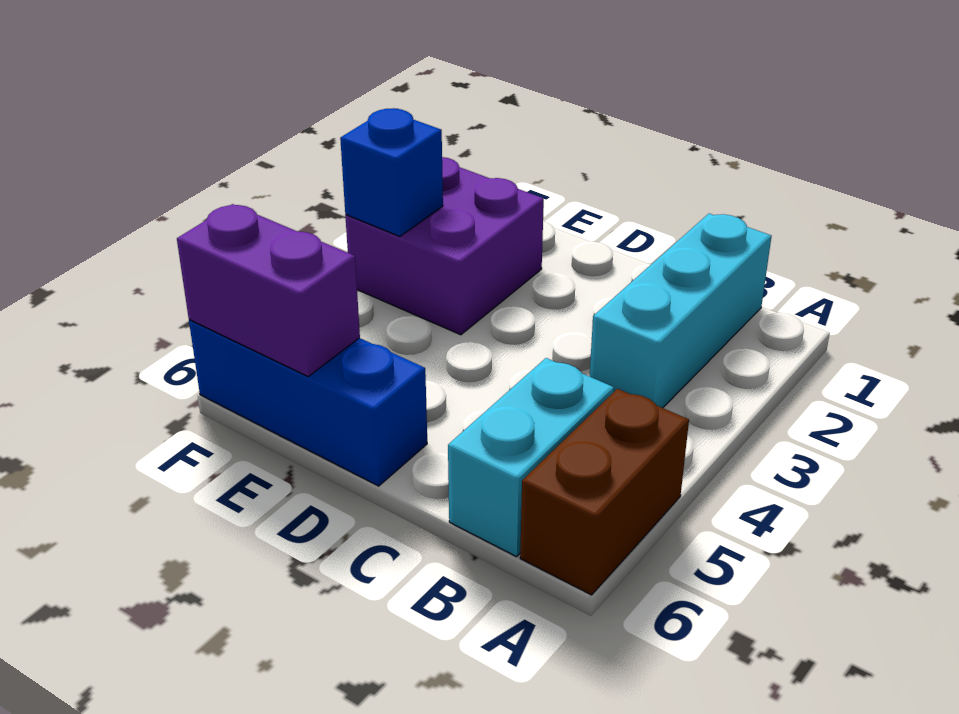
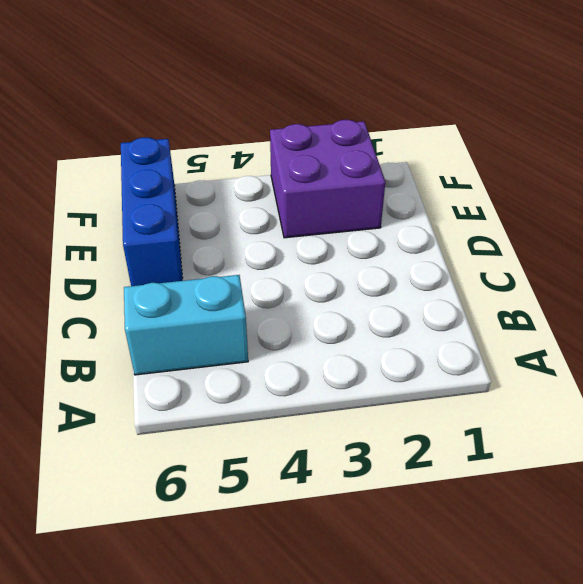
none -> brown 1x2 brick [520,389,689,595]
none -> cyan 1x3 brick [590,214,772,408]

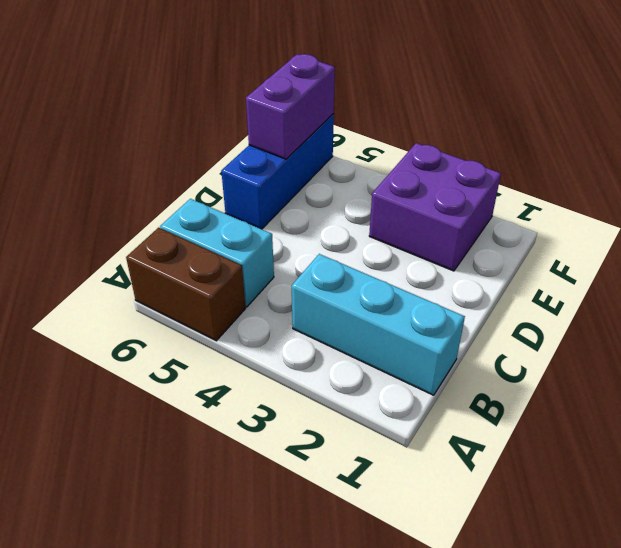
none -> blue 1x1 brick [340,108,443,236]

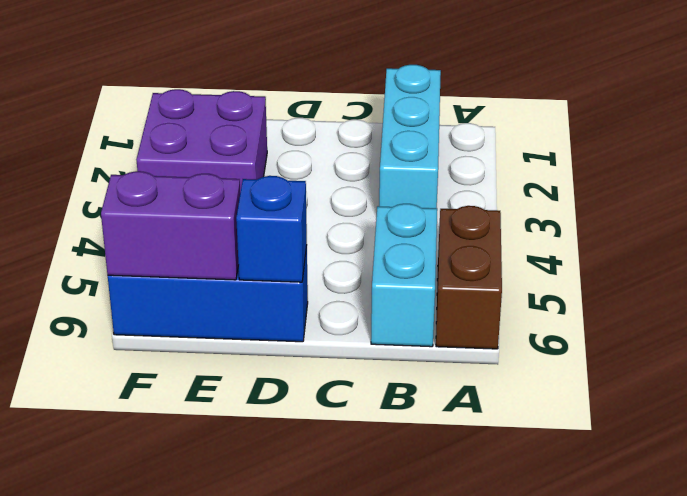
blue 1x1 brick [236,176,307,282] -> blue 1x1 brick moved to [340,108,443,236]

